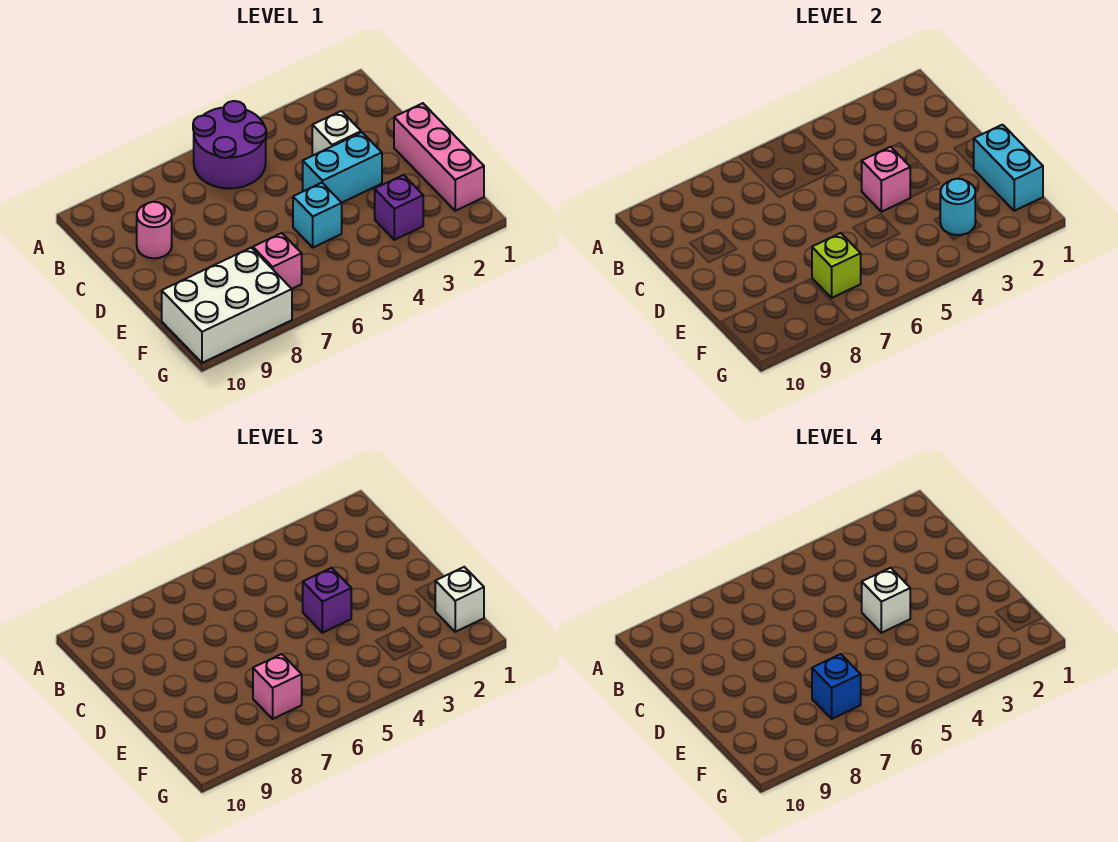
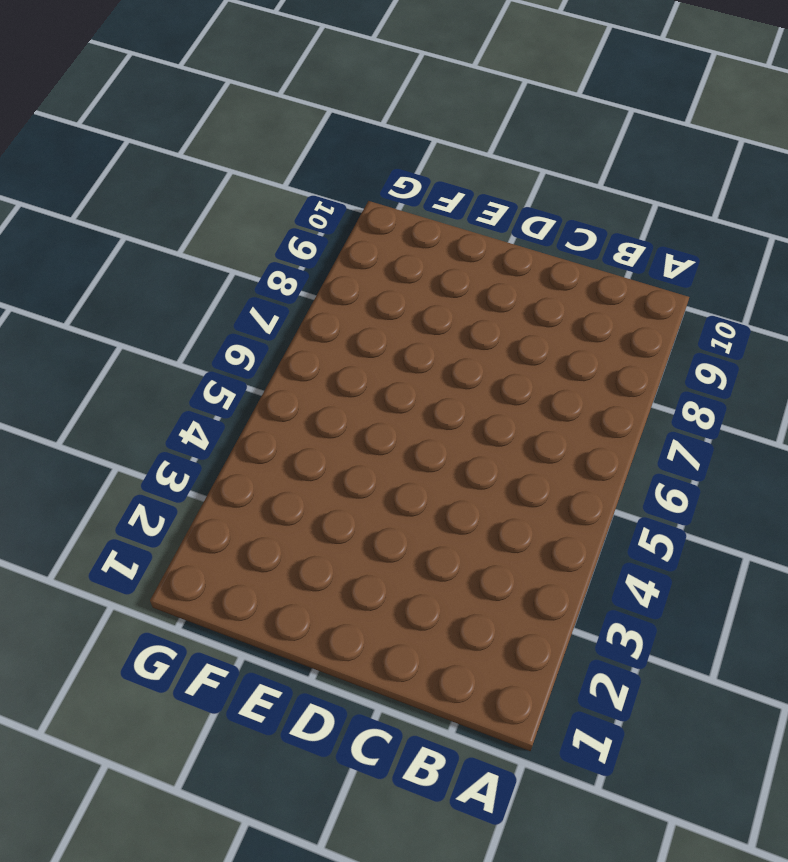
none -> purple 2x2 round brick [193,101,266,189]
none -> white 1x1 brick [312,111,361,156]
none -> pink 1x1 round brick [137,202,172,258]

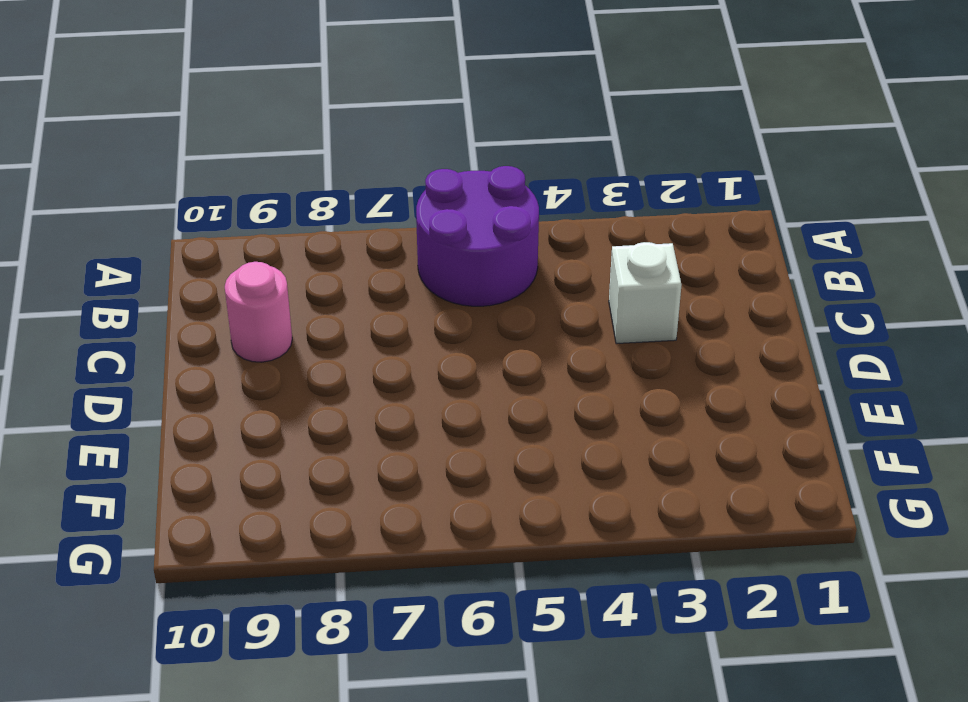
none -> pink 1x3 brick [394,103,484,211]
none -> cyan 1x2 brick [303,132,382,203]
none -> cyan 1x1 brick [293,183,342,247]

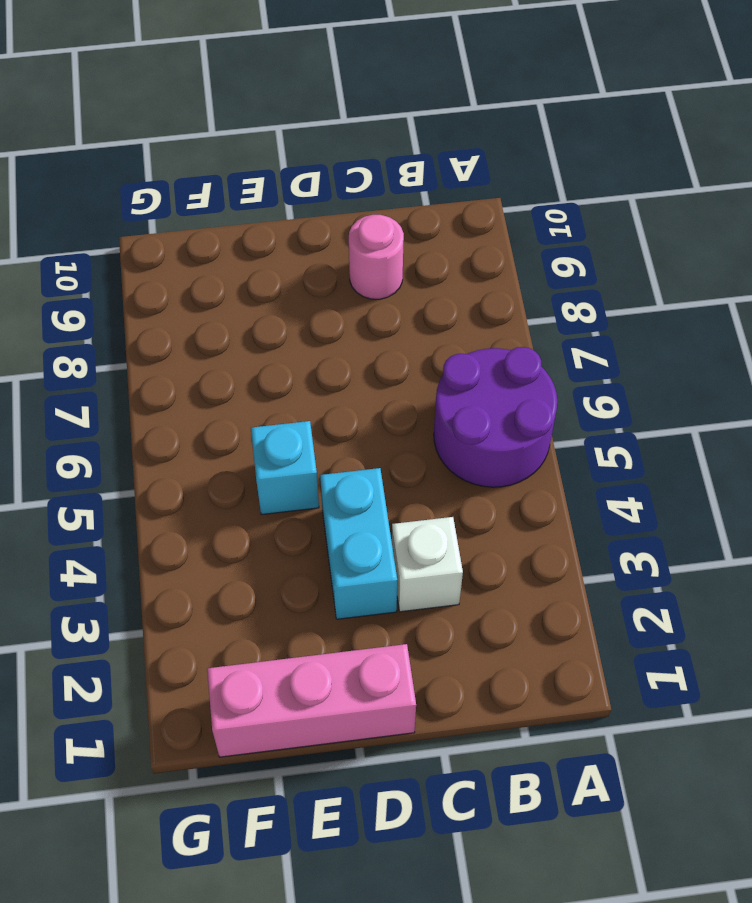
none -> purple 1x1 brick [375,175,423,240]
none -> pink 1x1 brick [253,233,302,289]
none -> white 2x3 brick [162,248,292,363]

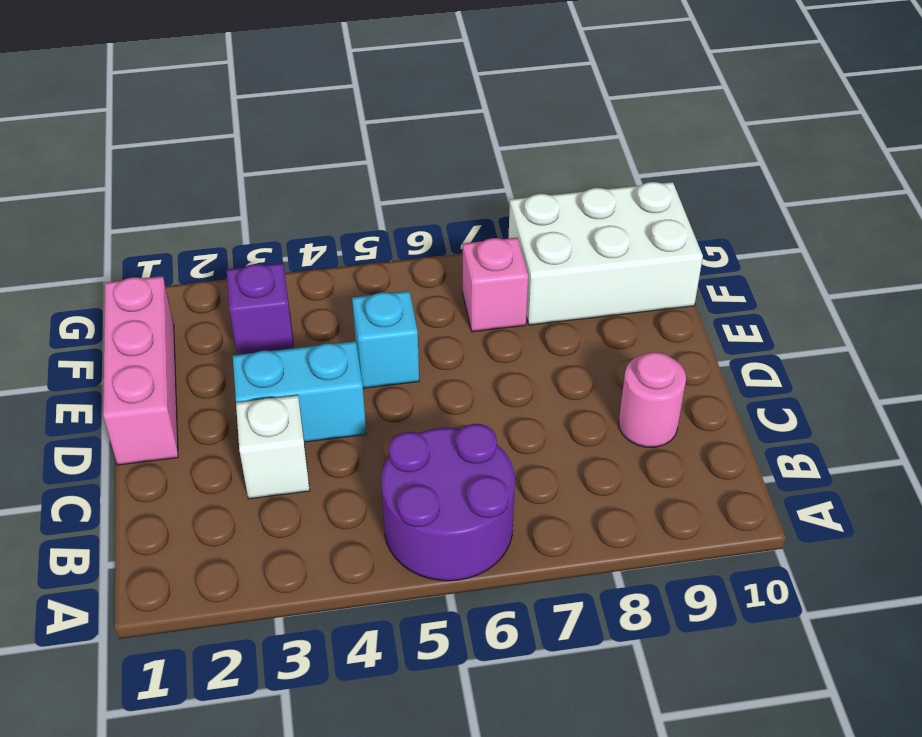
none -> pink 1x1 brick [862,147,910,212]
none -> cyan 1x2 brick [974,125,1043,211]
none -> cyan 1x1 round brick [940,179,975,235]

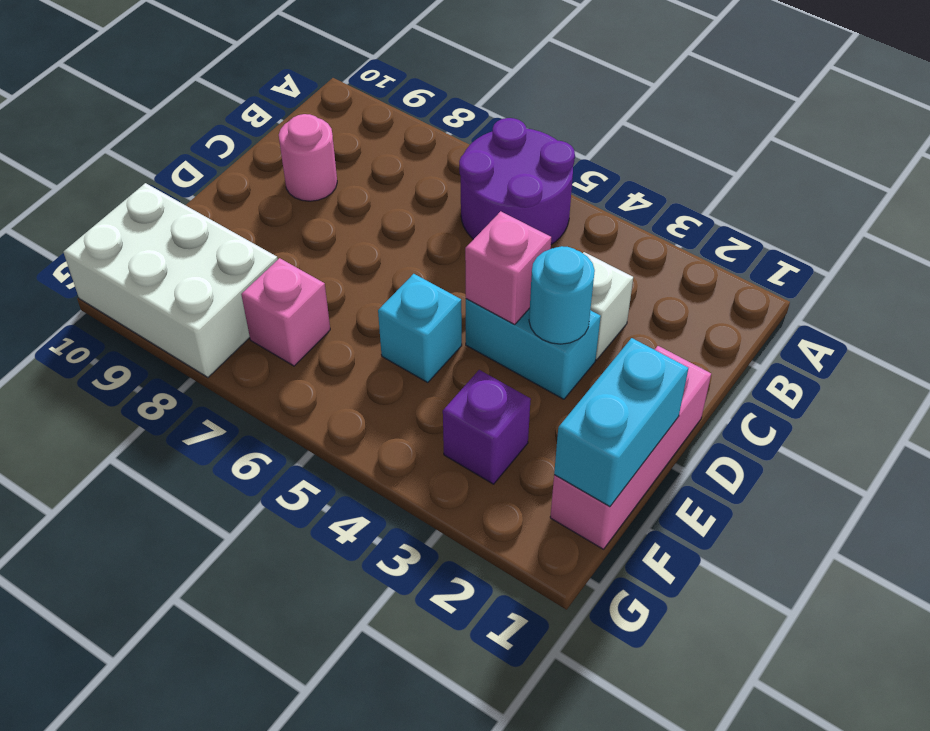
cyan 1x1 round brick [529,246,595,344] -> cyan 1x1 round brick moved to [940,179,975,235]
none -> lime 1x1 brick [812,233,861,298]
none -> purple 1x1 brick [303,568,351,633]
none -> white 1x1 brick [435,567,484,632]

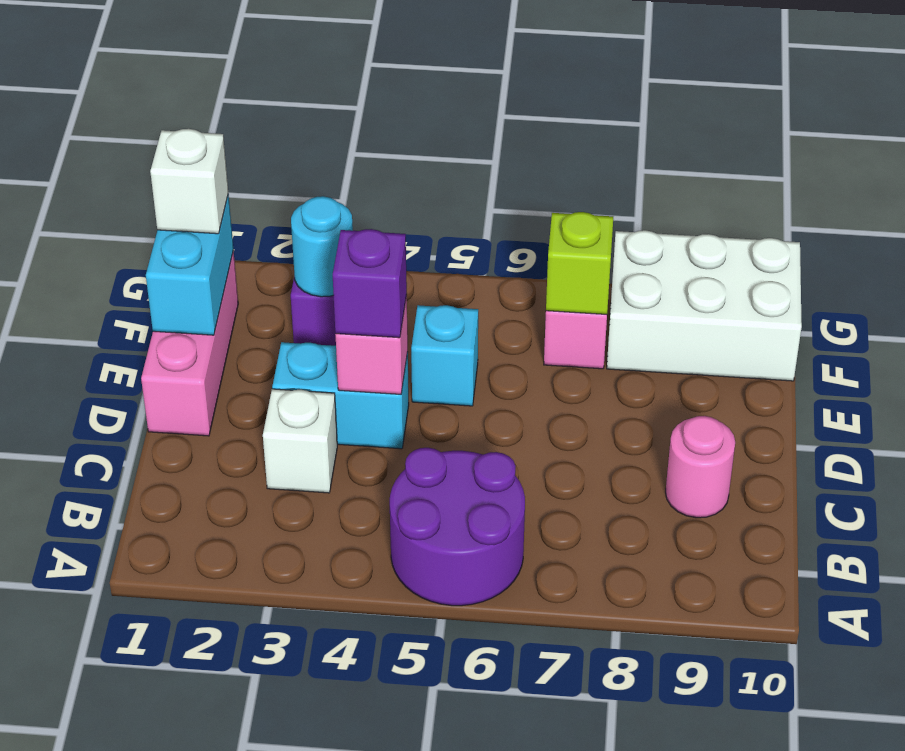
none -> pink 1x1 brick [253,654,302,719]
none -> white 1x1 brick [862,568,910,633]
none -> blue 1x1 brick [812,654,861,719]

